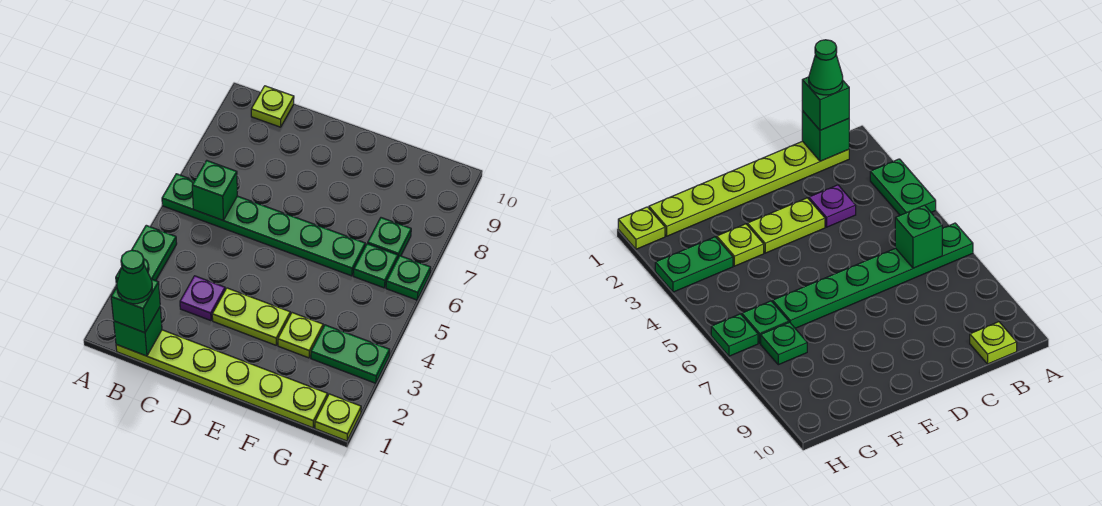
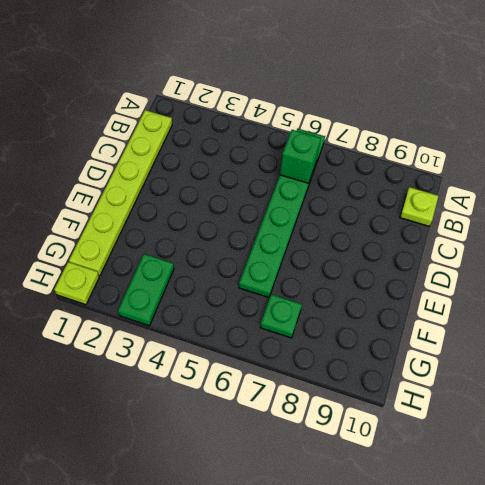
none -> green 1x2 plate [116,225,177,285]
none -> purple 1x1 plate [180,276,225,321]
none -> lime 1x2 plate [212,288,290,345]

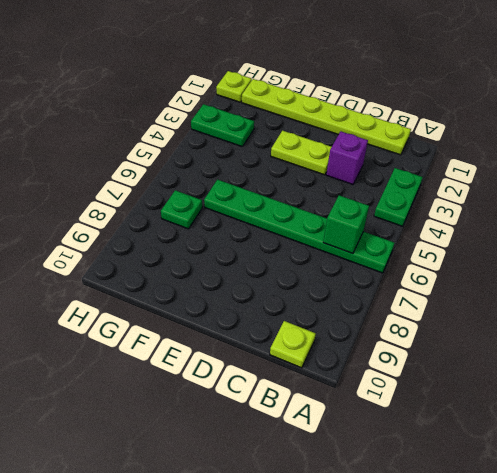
purple 1x1 brick [326,131,368,184] -> purple 1x1 plate [180,276,225,321]
none -> lime 1x1 plate [278,313,323,358]
none -> green 1x1 plate [353,244,398,288]
none -> green 1x1 plate [386,256,431,300]

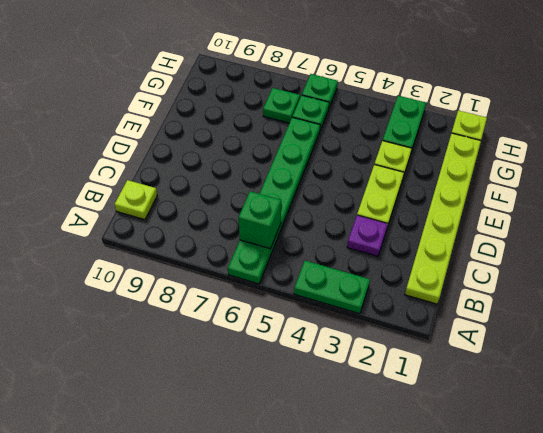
none -> green 1x1 brick [114,307,162,356]
none -> green 1x1 brick [111,279,160,333]
none -> green 1x1 cone [117,250,152,304]

